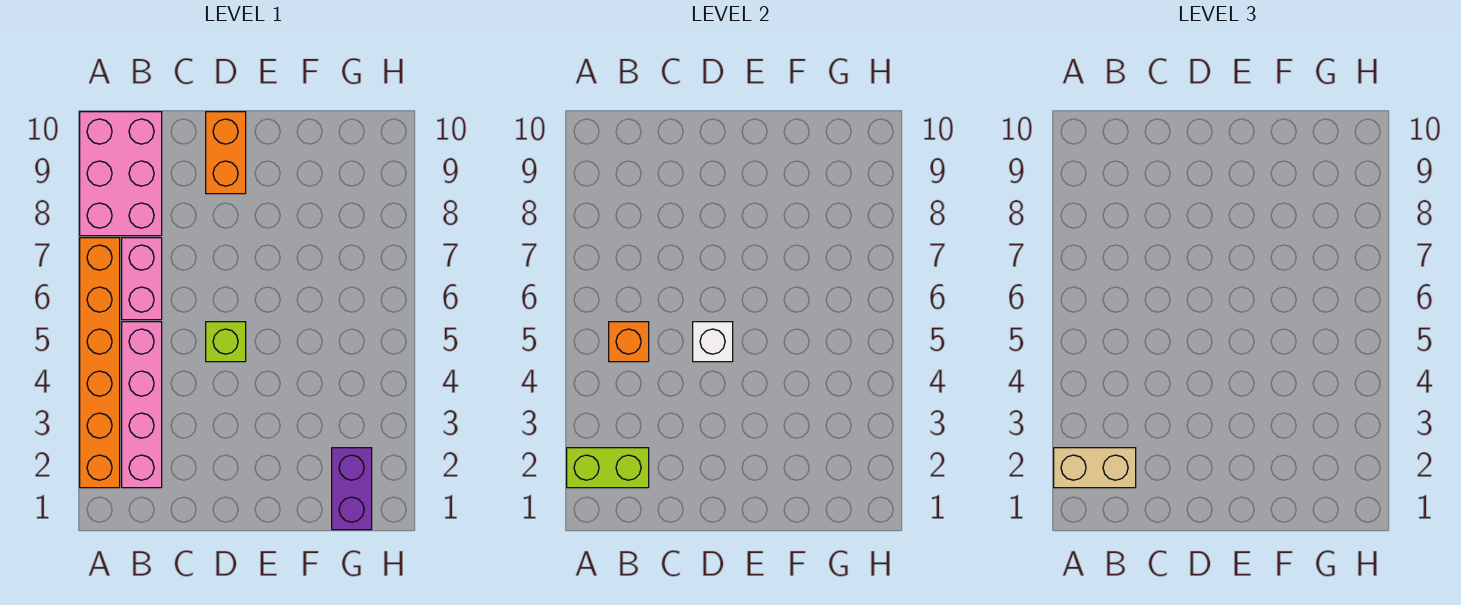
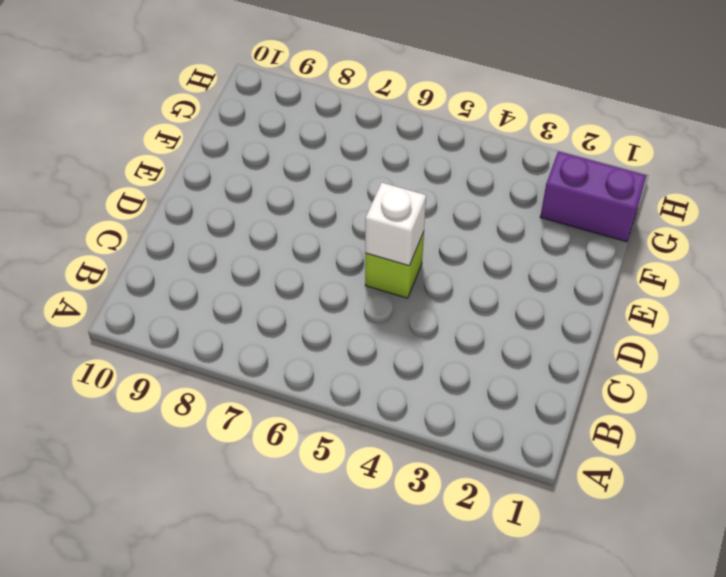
none -> orange 1x6 brick [80,238,120,488]
none -> pink 2x3 brick [80,112,162,236]

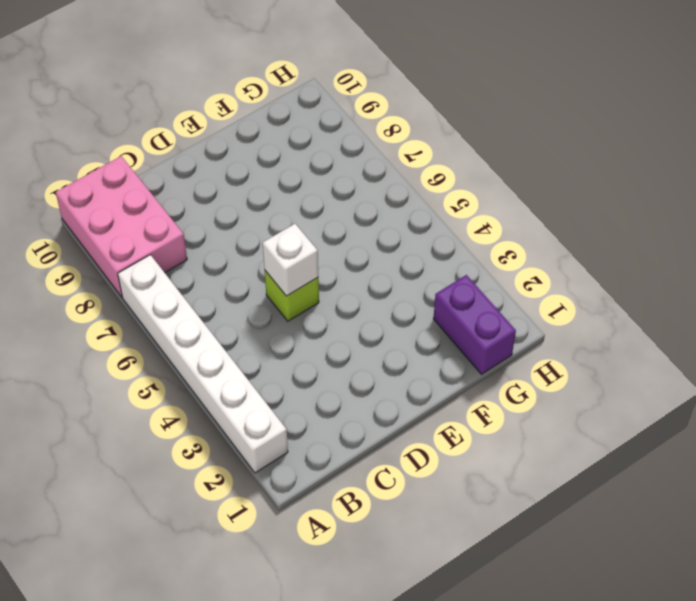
white 1x6 brick [118,255,288,473] -> orange 1x6 brick [80,238,120,488]
none -> pink 1x4 brick [122,322,162,488]
none -> pink 1x2 brick [122,238,162,320]

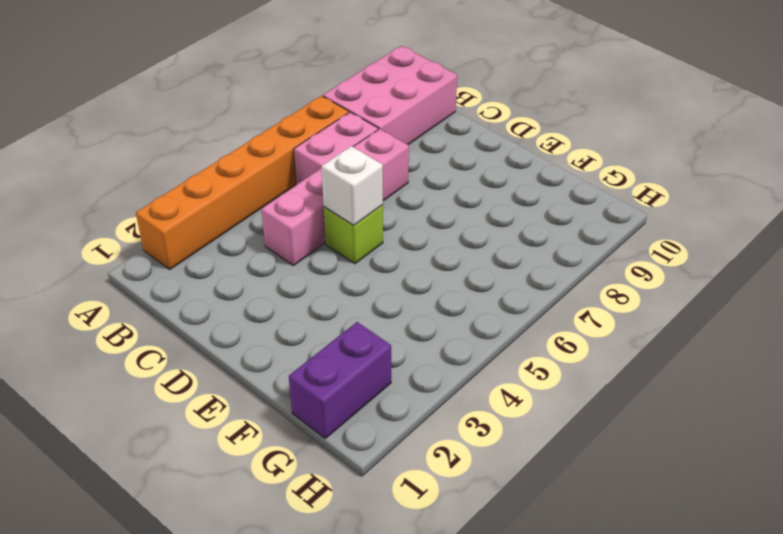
pink 1x4 brick [261,129,409,266] -> pink 1x4 brick moved to [122,322,162,488]
none -> orange 1x2 brick [206,112,246,194]
none -> lime 1x2 brick [567,448,649,488]

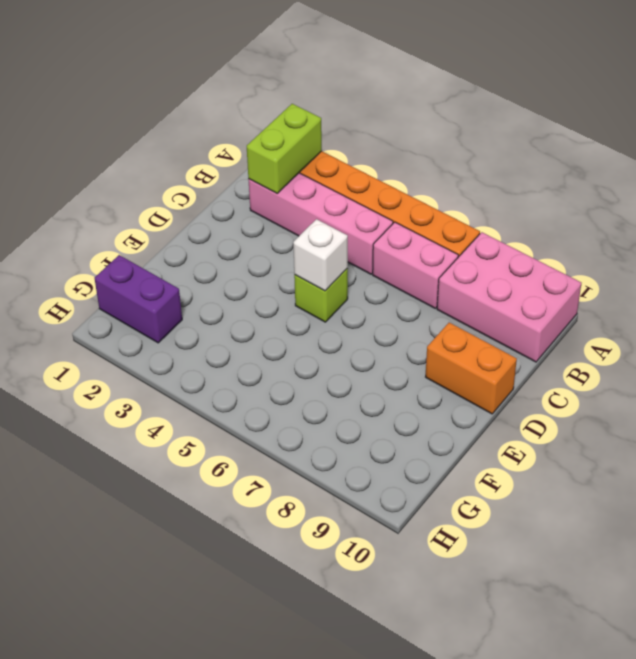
none -> orange 1x1 brick [609,322,649,362]
none -> tan 1x2 brick [1054,448,1136,488]

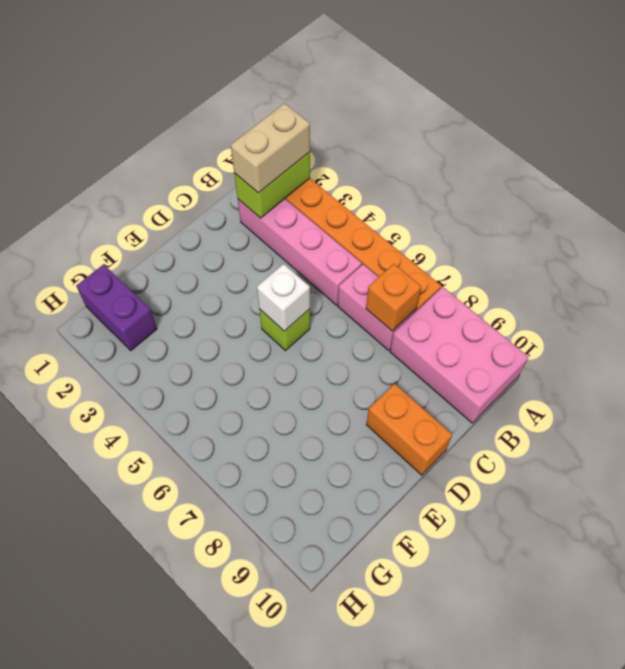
orange 1x1 brick [366,264,421,331] -> orange 1x1 brick moved to [609,322,649,362]

